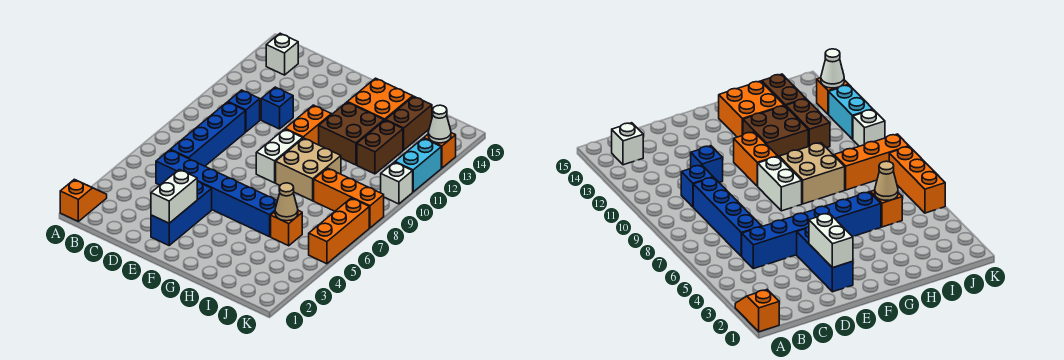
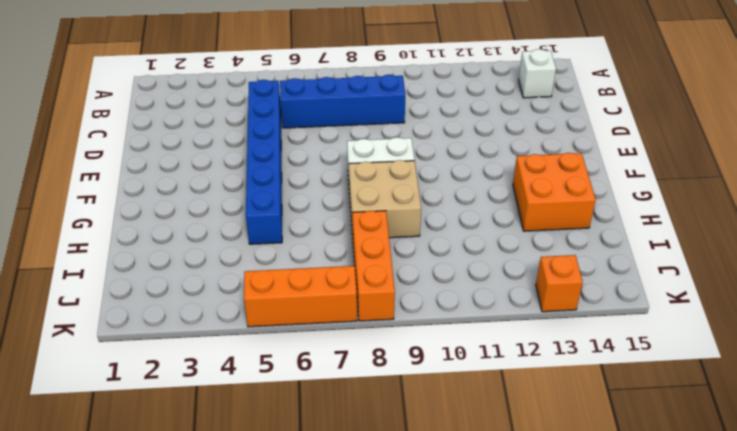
none -> orange 1x2 slope [60,179,107,221]
none -> blue 1x1 brick [228,90,260,132]
none -> blue 1x1 brick [261,87,293,129]

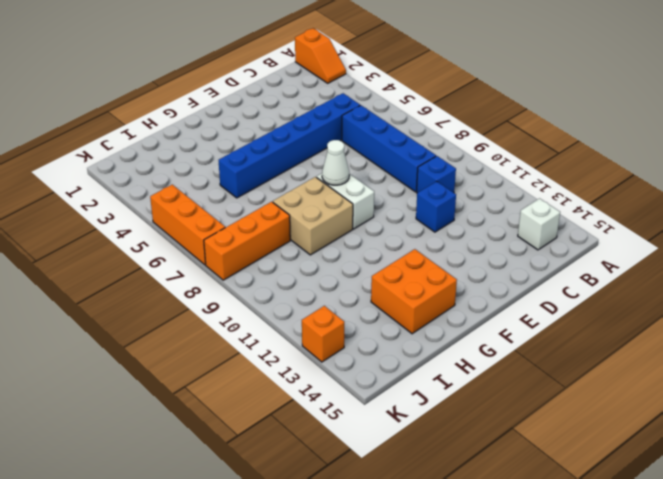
white 1x1 cone [322,140,349,185] -> white 1x1 cone moved to [428,105,451,143]
none -> blue 1x3 brick [151,182,212,245]
none -> orange 1x2 brick [285,105,331,145]
none -> brown 2x2 brick [319,102,384,165]

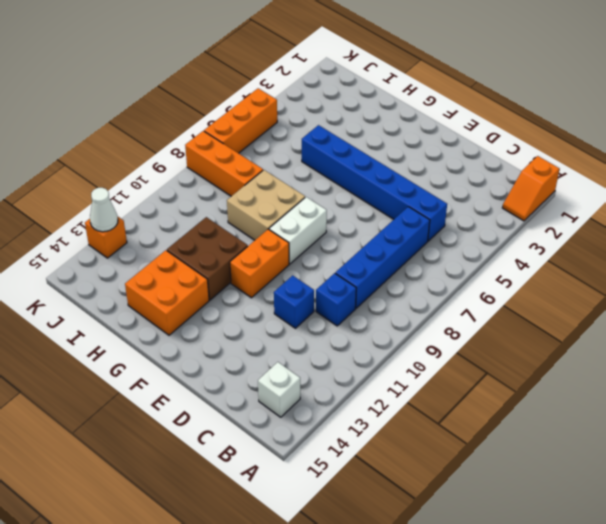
none -> blue 1x3 brick [151,182,212,245]
none -> orange 1x1 brick [271,211,302,246]
none -> brown 1x2 brick [357,120,403,174]

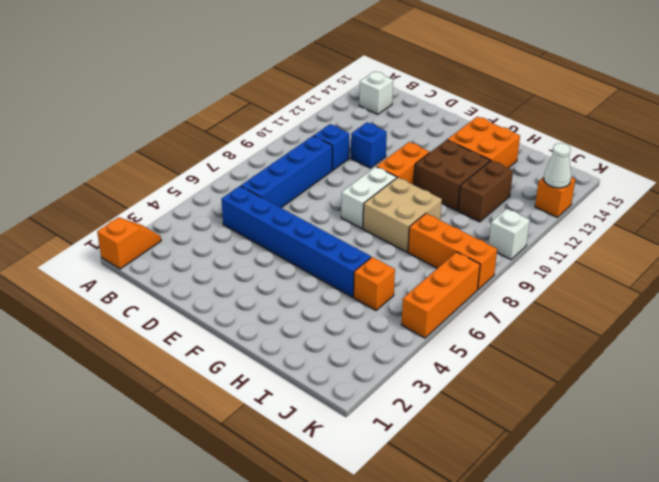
none -> blue 1x3 brick [151,182,212,245]
none -> brown 1x2 brick [386,96,432,150]
none -> cyan 1x2 brick [395,138,441,192]

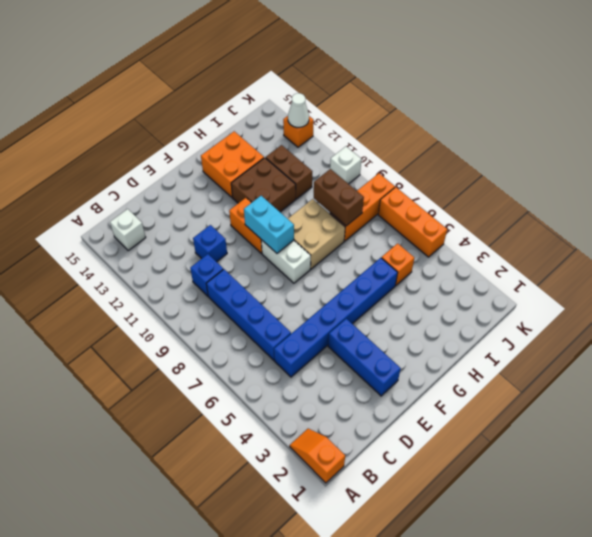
cyan 1x2 brick [244,196,294,253] -> cyan 1x2 brick moved to [395,138,441,192]
brown 1x2 brick [314,169,364,226] -> brown 1x2 brick moved to [386,96,432,150]
none -> white 1x2 brick [151,170,197,223]
none -> tan 1x1 cone [275,183,298,221]

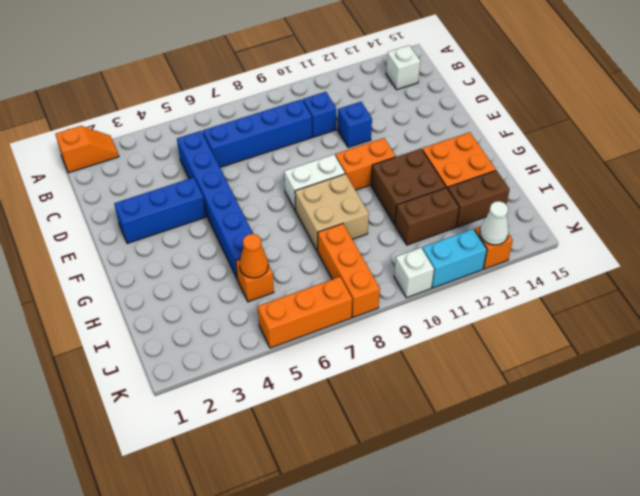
orange 1x1 cone [240,234,268,278] -> tan 1x1 cone [275,183,298,221]
none -> white 1x2 brick [151,170,197,223]

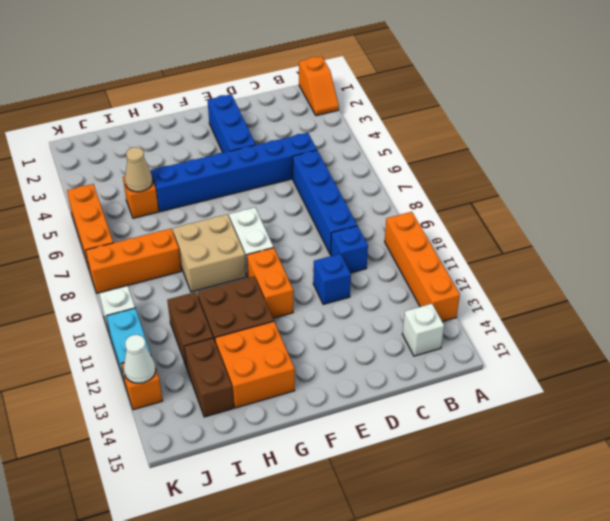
orange 1x4 brick [385,212,460,322] -> none
none -> white 1x2 brick [151,170,197,223]

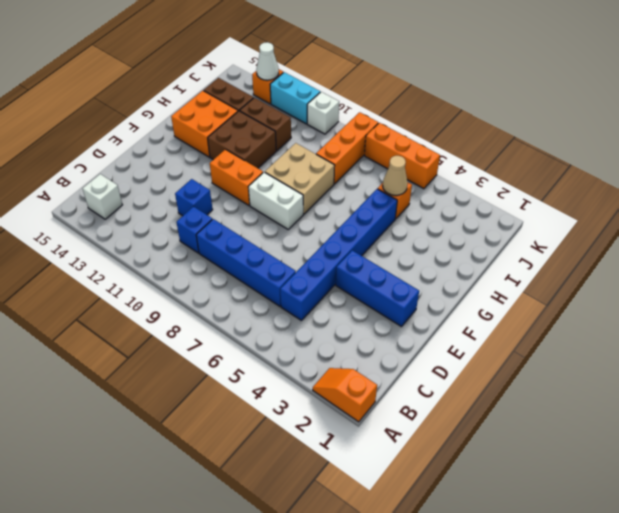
none -> white 1x2 brick [151,170,197,223]

